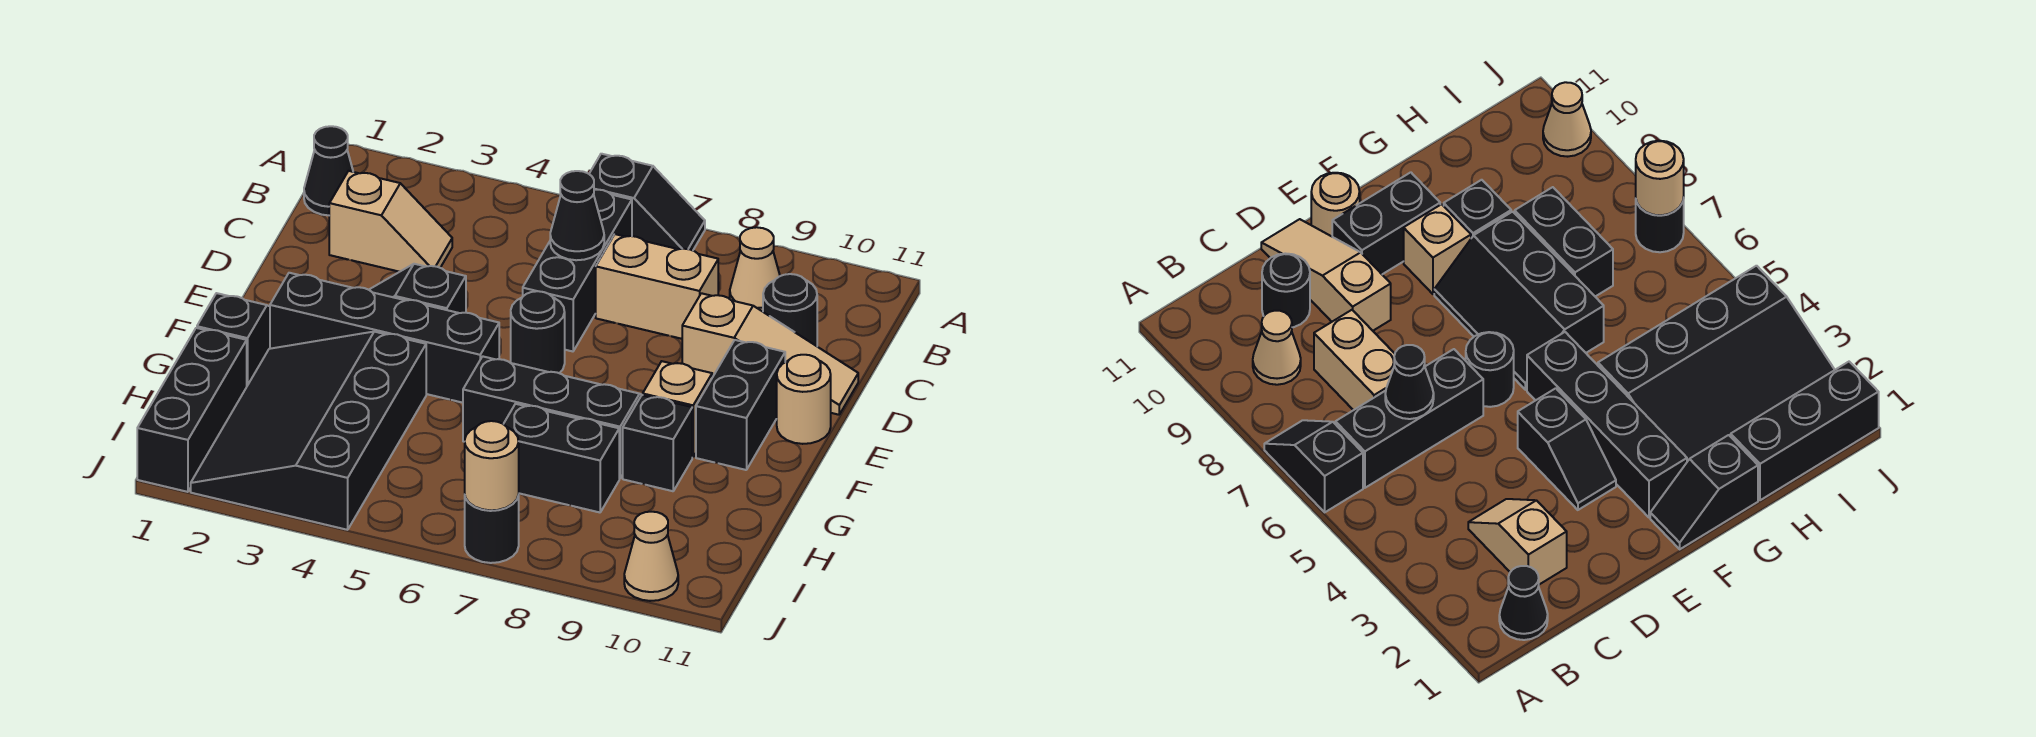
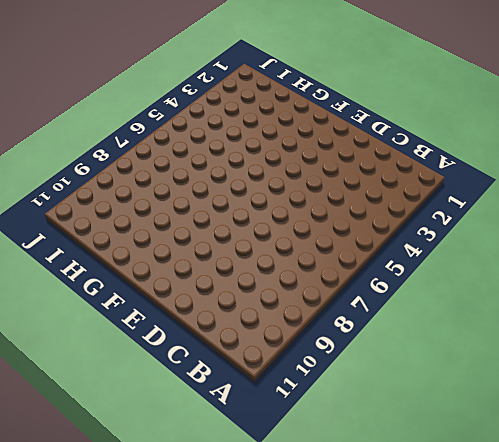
none -> black 1x2 slope [589,154,705,250]
none -> black 1x1 cone [304,126,353,215]
none -> black 1x3 brick [523,190,632,351]

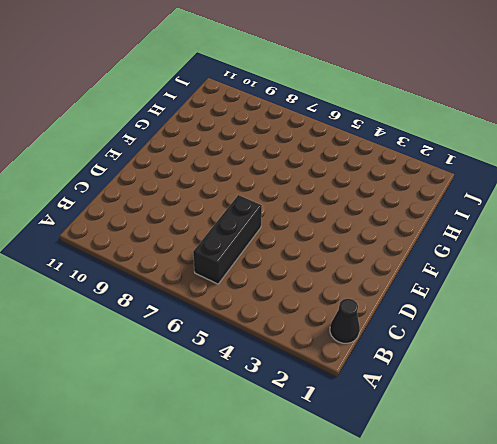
none -> black 1x2 slope [589,154,705,250]
none -> tan 1x1 cone [730,227,780,312]
none -> tan 1x2 slope [329,171,452,272]

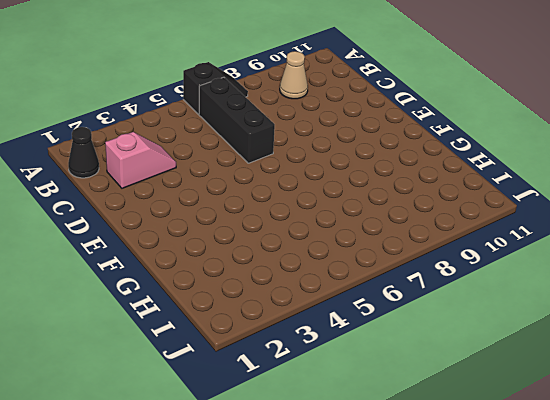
pink 1x2 slope [105,132,176,188] -> tan 1x2 slope [329,171,452,272]
none -> tan 1x2 brick [596,234,718,339]
none -> black 1x1 round brick [763,274,817,346]
none -> tan 1x3 slope [682,293,858,415]

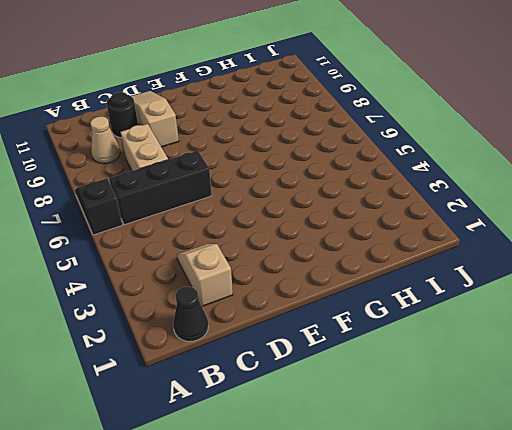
none -> black 1x2 slope [369,264,466,313]
none -> black 1x1 round brick [511,291,565,373]
none -> black 1x2 brick [696,340,785,470]

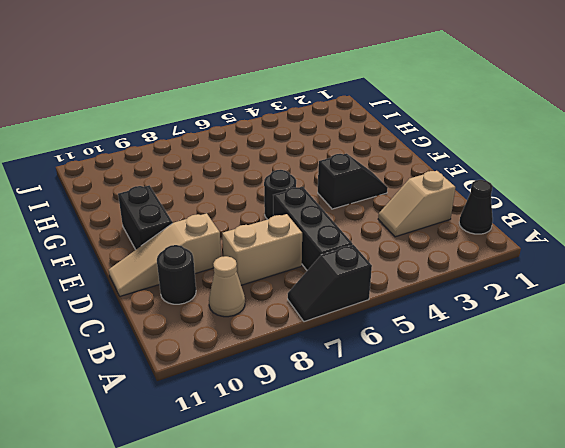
none -> tan 1x1 round brick [777,355,831,444]
none -> black 1x2 slope [197,293,270,386]
none -> black 1x4 brick [270,273,499,403]

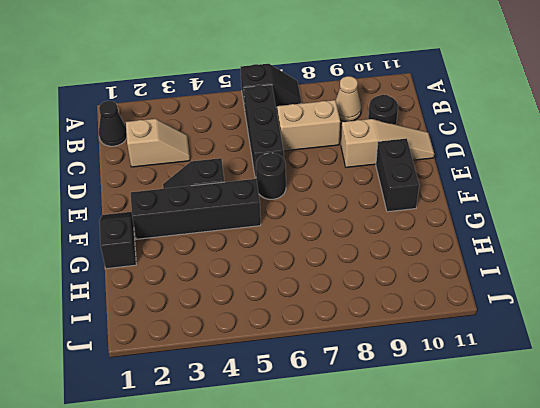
none -> tan 1x1 round brick [777,355,831,444]
none -> black 2x3 slope [463,356,641,479]
none -> tan 1x1 brick [643,361,712,457]

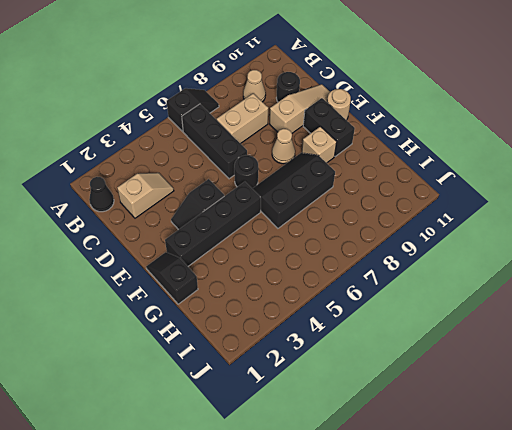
tan 1x1 cone [272,129,295,164] -> tan 1x1 cone moved to [624,512,678,601]
none -> black 3x4 slope [191,332,426,530]
none -> black 1x1 brick [623,395,692,491]
none -> black 1x3 brick [137,328,247,492]

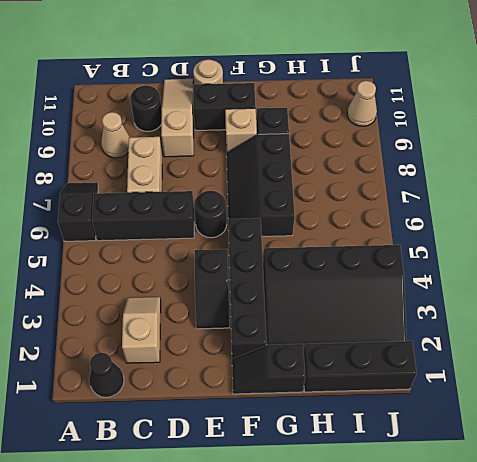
none -> black 1x2 brick [504,404,619,512]
none -> black 1x1 round brick [465,495,519,563]
none -> black 1x1 cone [550,171,604,260]

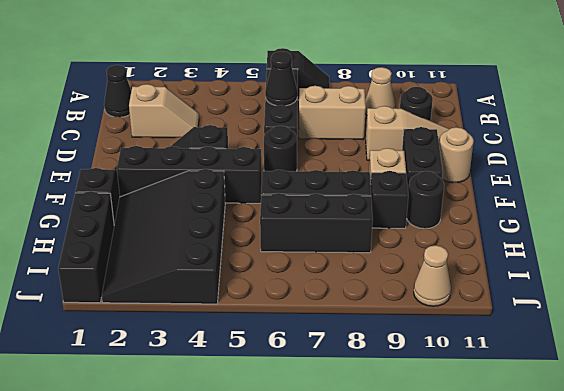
black 1x1 round brick [407,171,444,229] -> black 1x1 round brick moved to [465,495,519,563]
black 1x3 brick [260,193,373,253] -> black 1x2 brick [504,404,619,512]
none -> tan 1x1 round brick [465,421,519,510]

